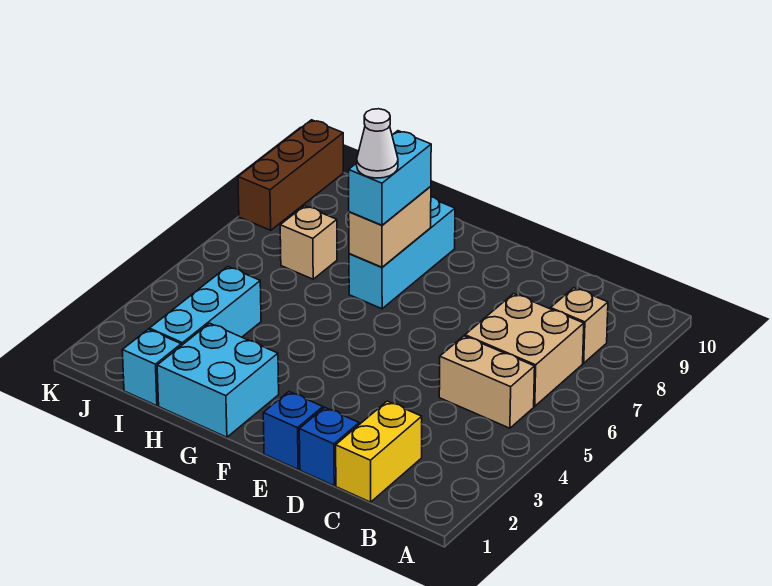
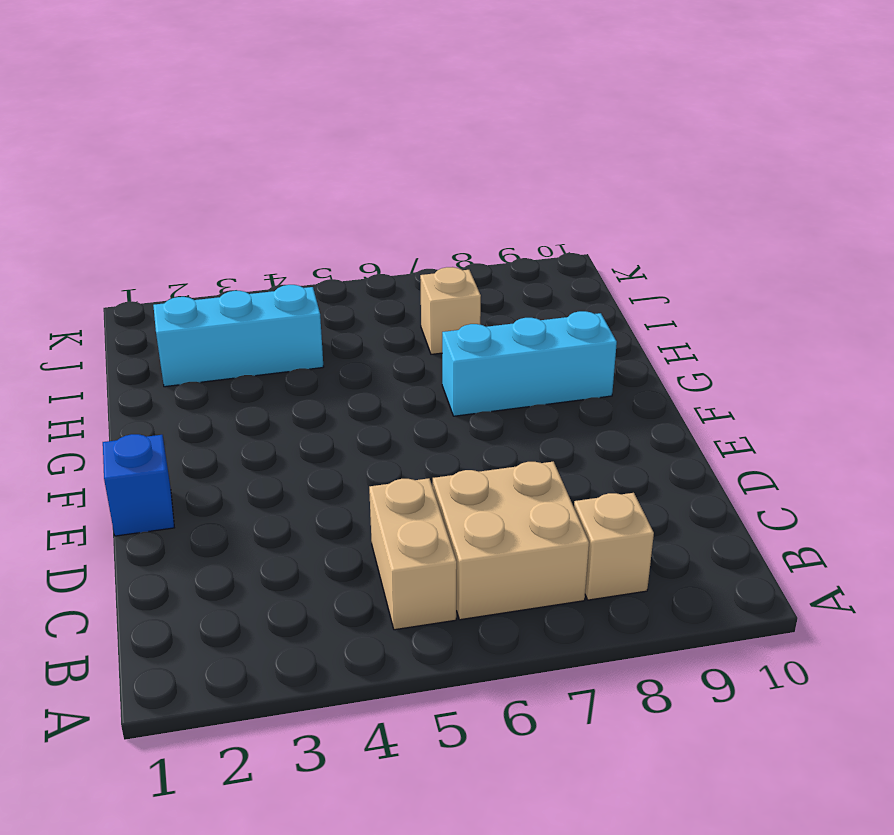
none -> yellow 1x2 brick [336,401,422,502]
none -> blue 1x1 brick [299,407,359,486]
none -> cyan 2x2 brick [157,323,279,437]

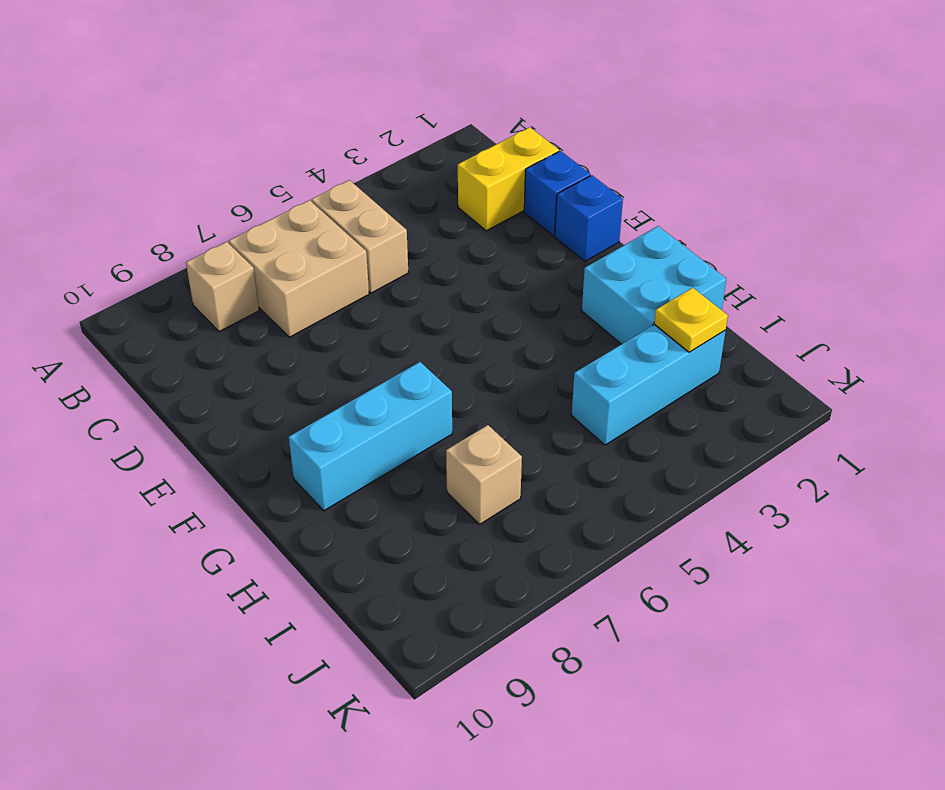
yellow 1x1 plate [654,288,728,352] -> none
none -> cyan 1x1 brick [122,329,181,406]
none -> brown 1x3 brick [238,120,344,230]
none -> tan 1x2 brick [349,186,431,267]

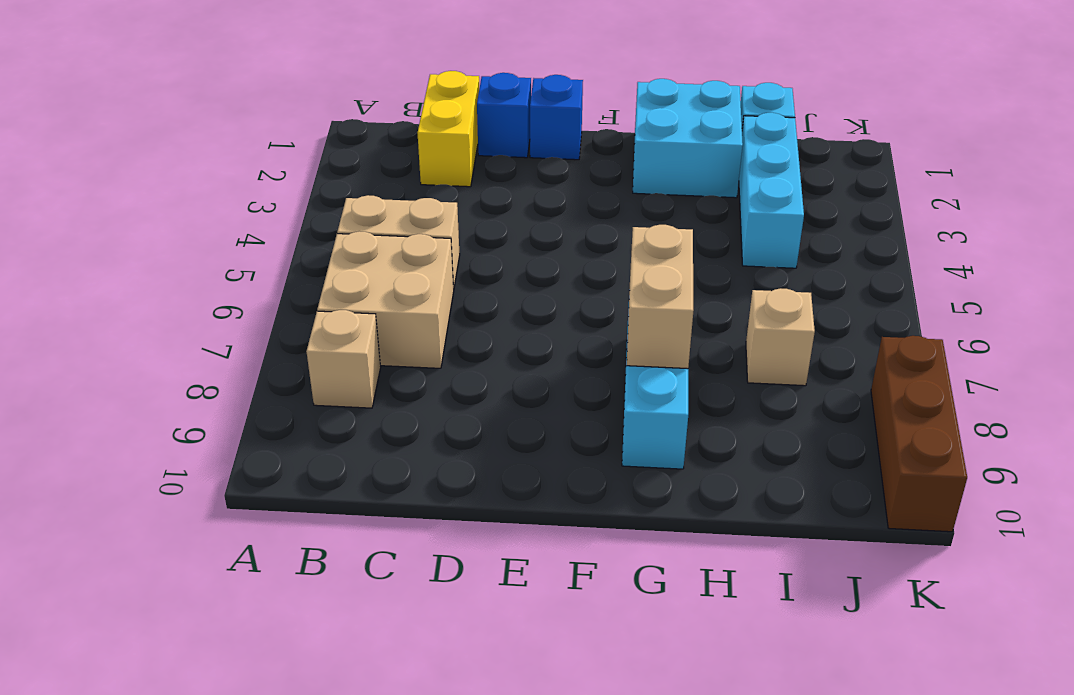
none -> cyan 1x2 brick [349,131,431,225]
none -> white 1x1 cone [357,109,398,178]

